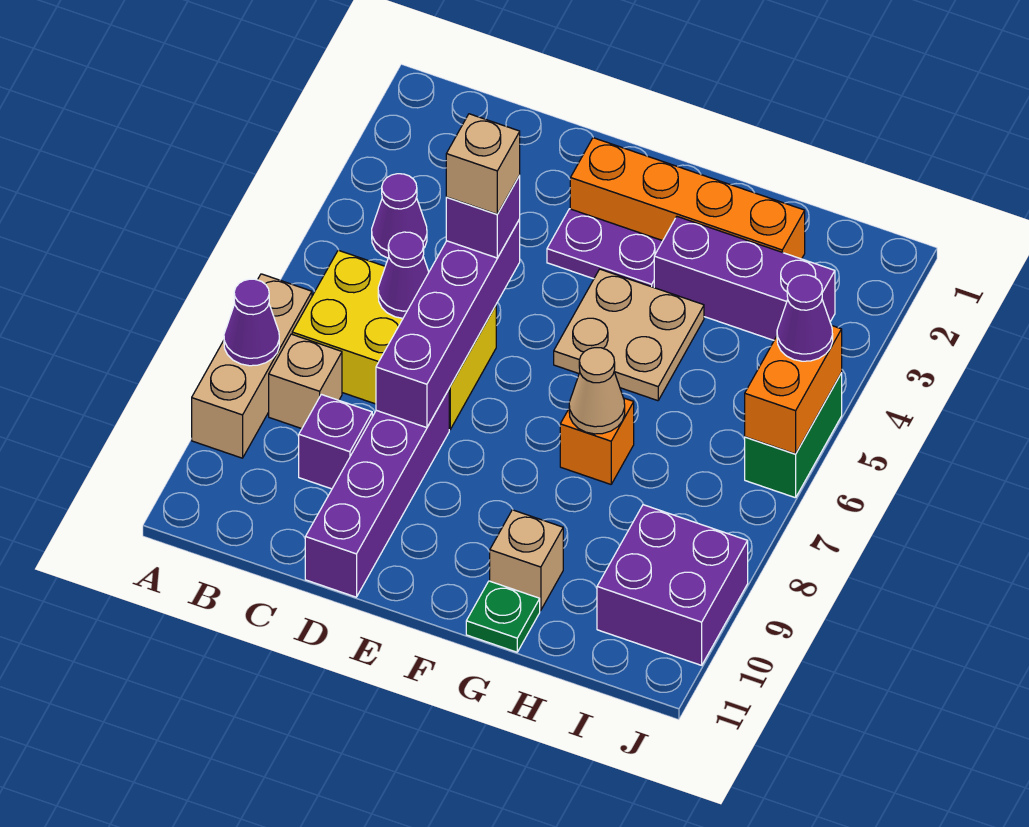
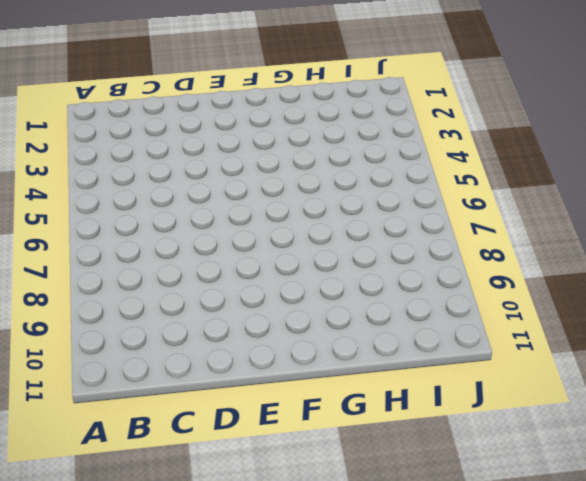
none -> tan 1x3 brick [192,274,312,458]
none -> purple 1x1 cone [372,174,427,258]
none -> yellow 2x3 brick [292,250,496,429]

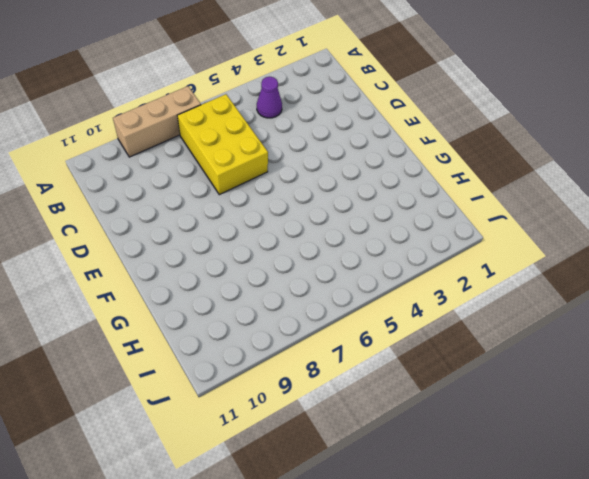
none -> tan 1x1 brick [269,334,342,429]
none -> purple 1x1 brick [299,394,372,489]
none -> purple 1x4 brick [305,390,449,597]

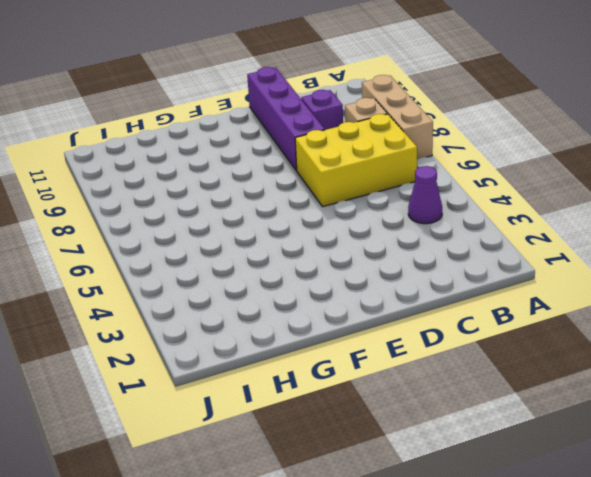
none -> orange 1x4 brick [570,138,805,259]
none -> purple 1x2 plate [547,209,662,287]
none -> tan 2x2 plate [554,269,704,401]

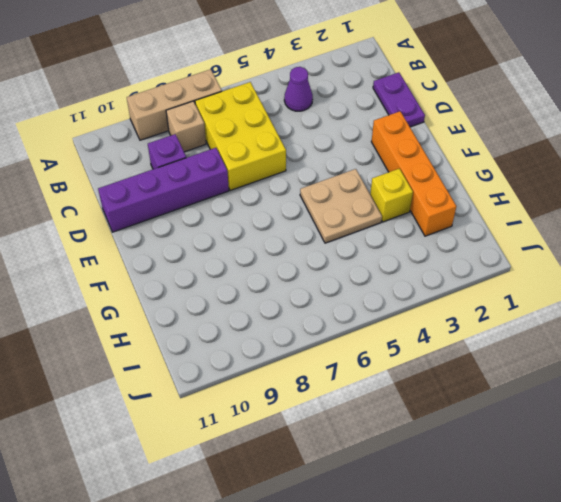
purple 1x2 plate [373,72,425,127] -> purple 1x2 plate moved to [547,209,662,287]
yellow 1x1 brick [370,169,413,222] -> purple 1x3 brick [654,217,835,340]
none -> orange 1x1 brick [560,398,634,484]
none -> tan 1x1 brick [490,510,563,610]
none -> green 1x1 plate [466,581,540,652]

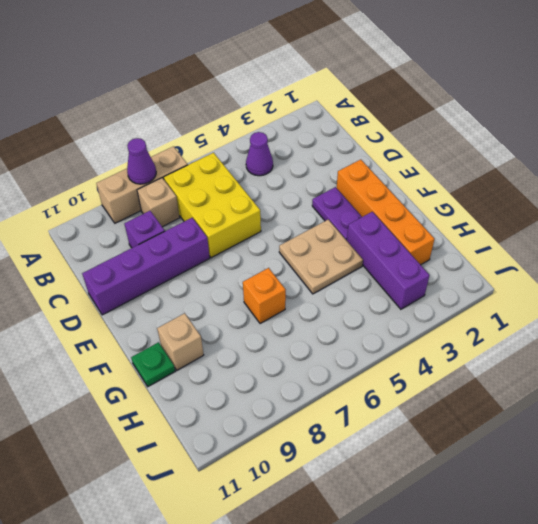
none -> purple 2x2 brick [597,505,748,665]
none -> green 1x2 brick [745,373,842,498]
none -> purple 1x1 cone [378,232,429,318]

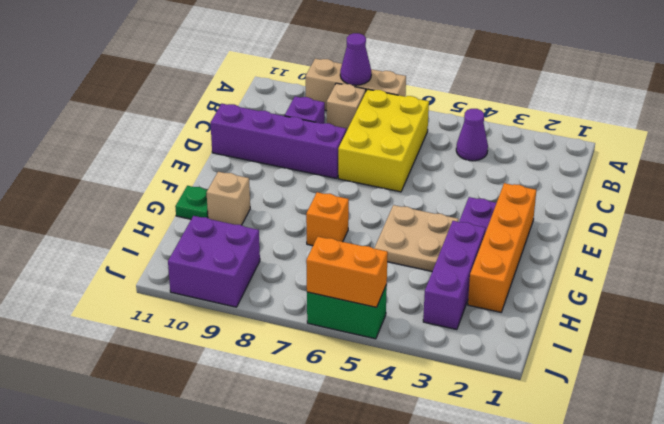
none -> purple 1x1 cone [378,232,429,318]
none -> purple 1x4 brick [376,220,520,428]
none -> tan 1x1 cone [569,348,625,434]

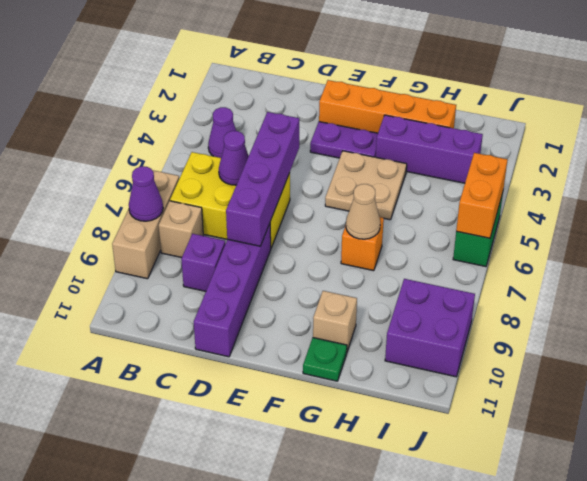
none -> purple 1x1 brick [446,176,520,258]
none -> purple 1x1 cone [777,275,833,361]
none -> tan 1x1 brick [446,114,520,214]

